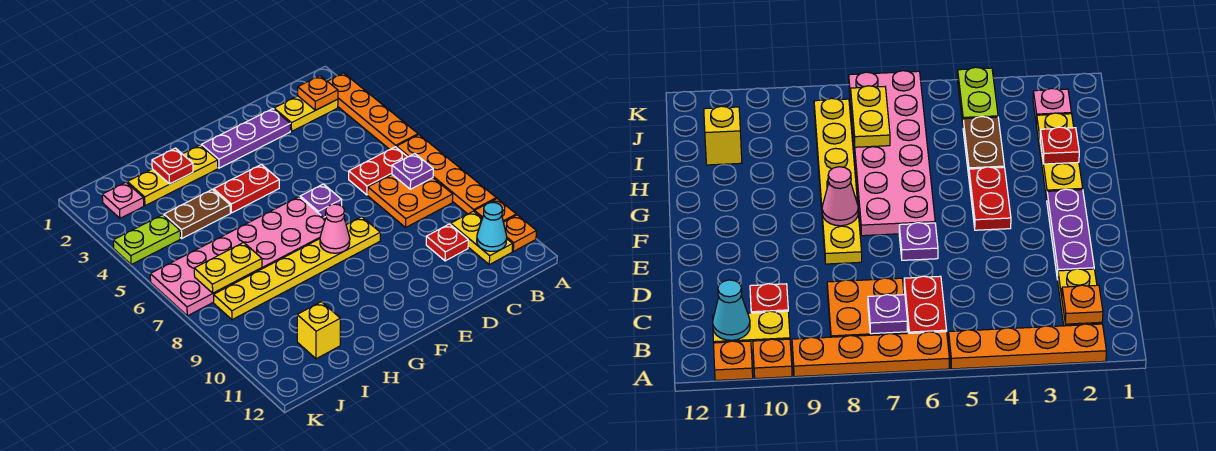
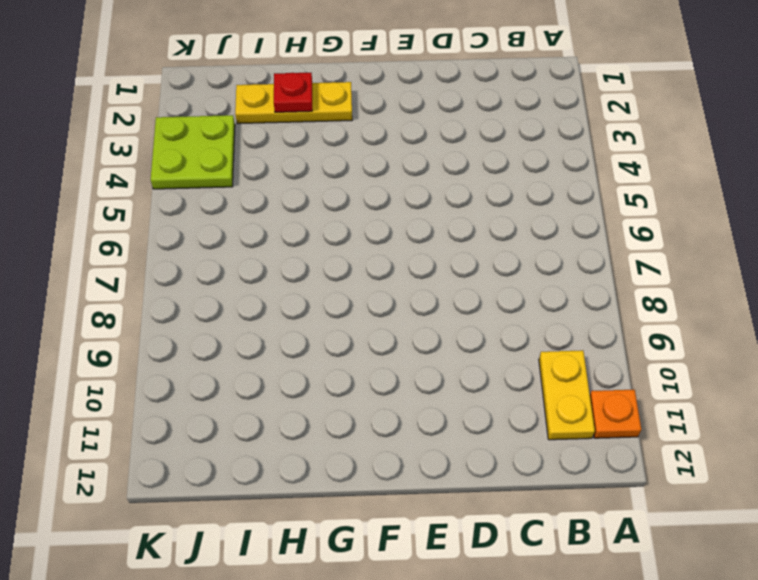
lime 2x2 plate [151,115,235,189] -> lime 1x2 plate [113,215,180,265]
none -> orange 1x4 plate [328,73,418,149]
none -> orange 1x4 plate [397,135,496,214]
none -> orange 1x1 plate [475,199,516,222]

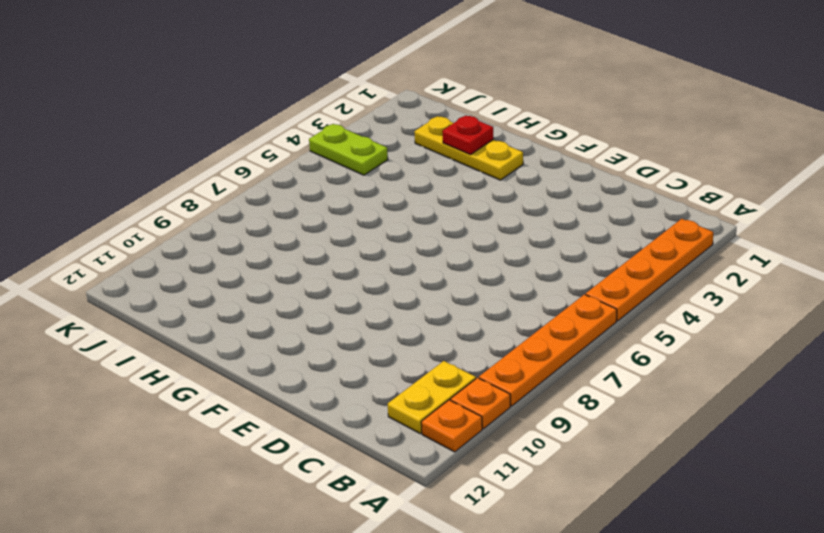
none -> yellow 1x2 plate [274,96,338,131]
none -> red 1x2 plate [349,147,407,195]
none -> orange 2x2 plate [368,175,453,227]

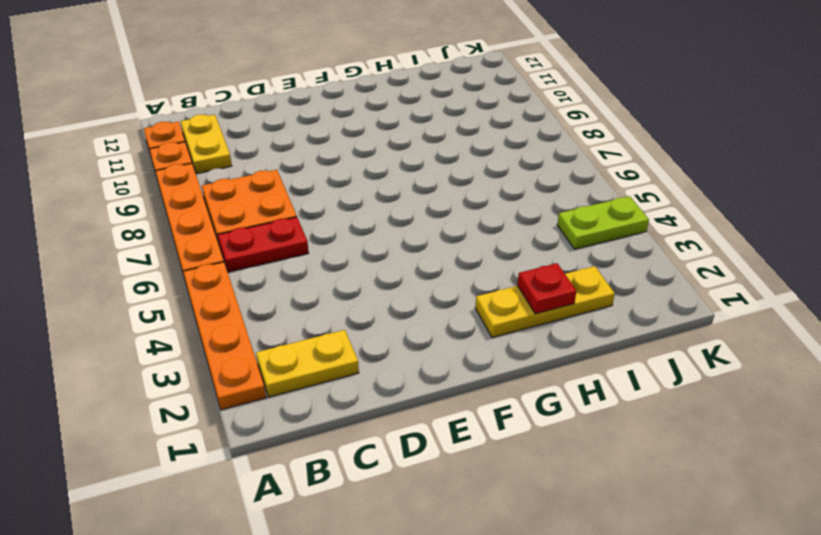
none -> red 1x1 plate [426,224,468,261]
none -> purple 1x3 plate [201,109,290,168]
none -> purple 1x1 plate [300,184,342,218]

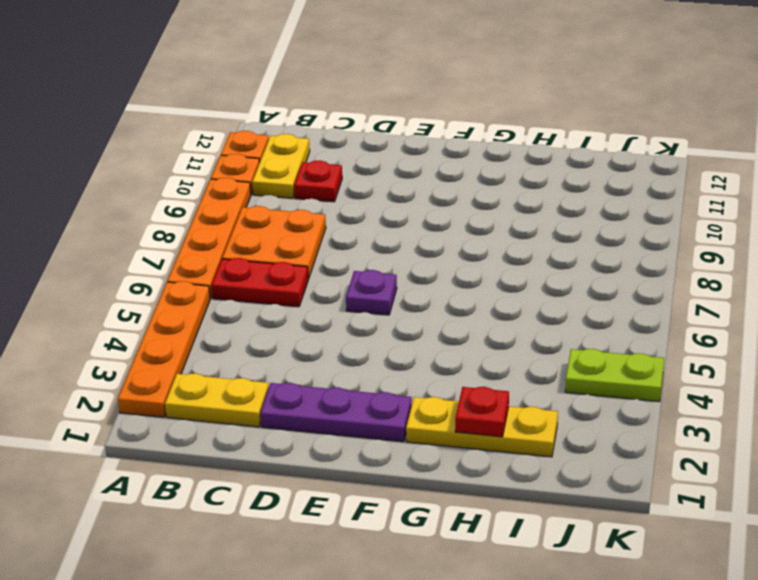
none -> yellow 1x6 plate [214,217,380,320]
none -> red 1x2 plate [214,165,279,213]
none -> pink 2x6 plate [150,197,325,316]

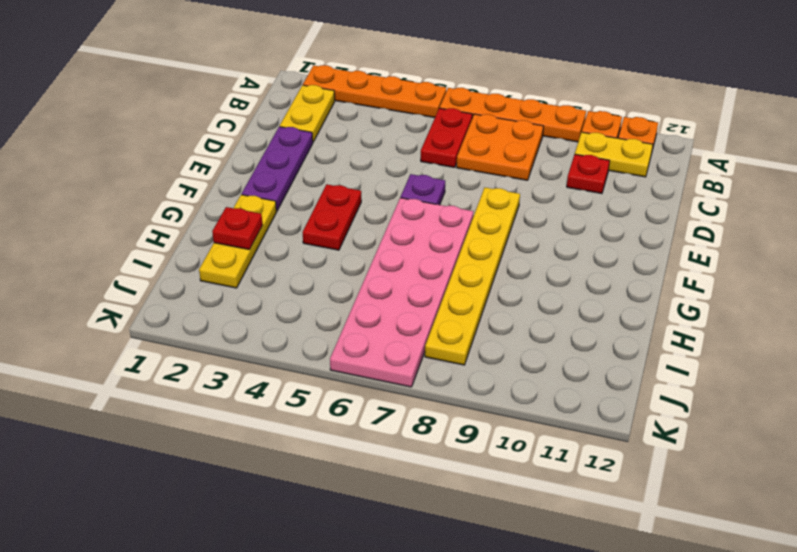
none -> brown 1x2 plate [164,189,230,238]
none -> yellow 1x1 brick [297,302,340,359]
none -> pink 1x1 plate [102,182,144,218]

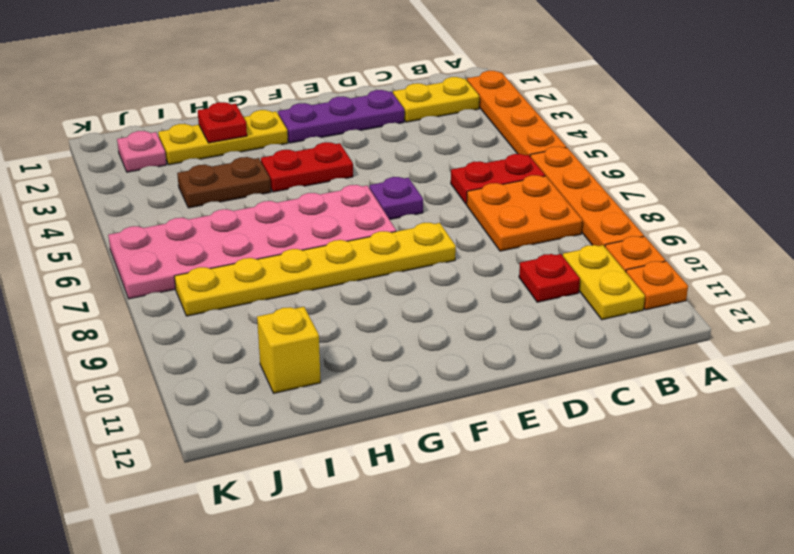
none -> lime 1x2 plate [113,215,180,265]
none -> orange 1x1 plate [298,76,338,110]
none -> purple 1x1 plate [392,153,433,189]

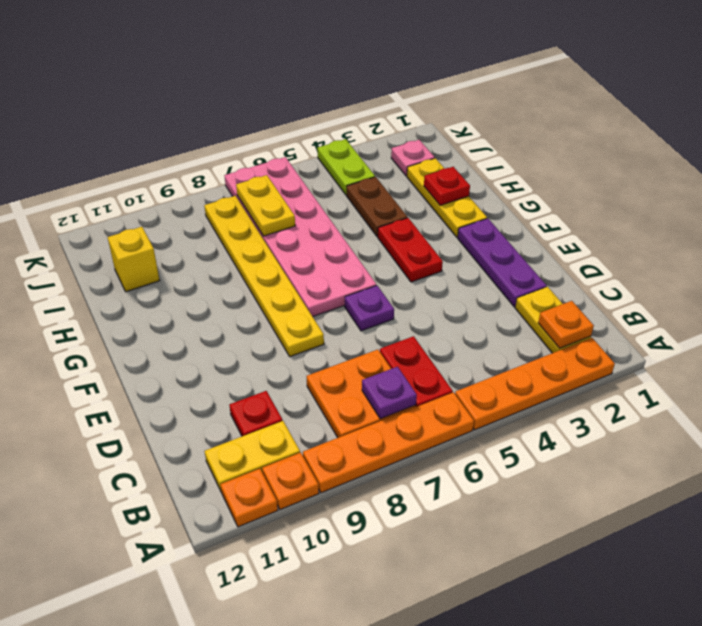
none -> cyan 1x1 cone [477,203,507,251]
none -> pink 1x1 cone [320,204,350,253]

